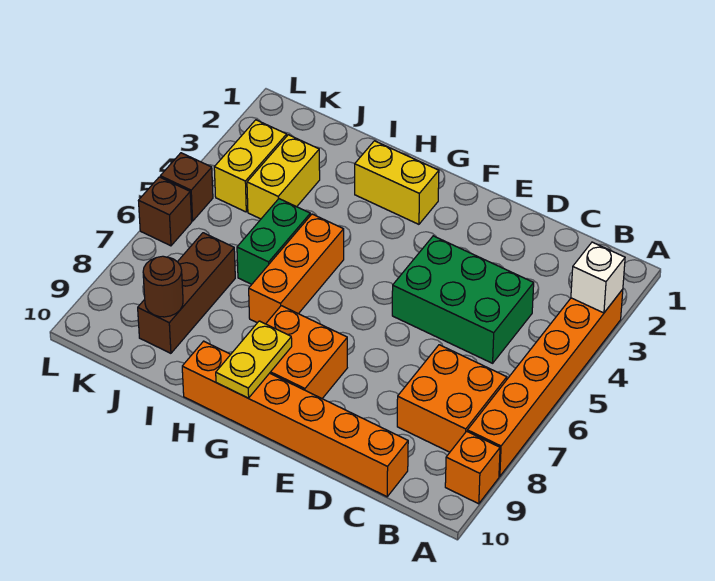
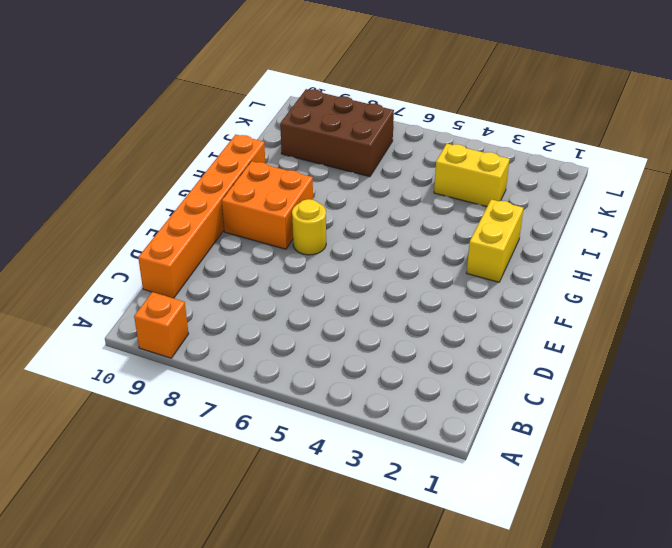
yellow 1x1 round brick [292,199,326,255] -> none
brown 2x3 brick [280,89,394,177] -> brown 1x3 brick [138,233,235,353]
none -> orange 1x6 brick [467,289,623,476]
none -> orange 2x2 brick [397,345,507,452]
none -> green 2x3 brick [392,236,534,363]

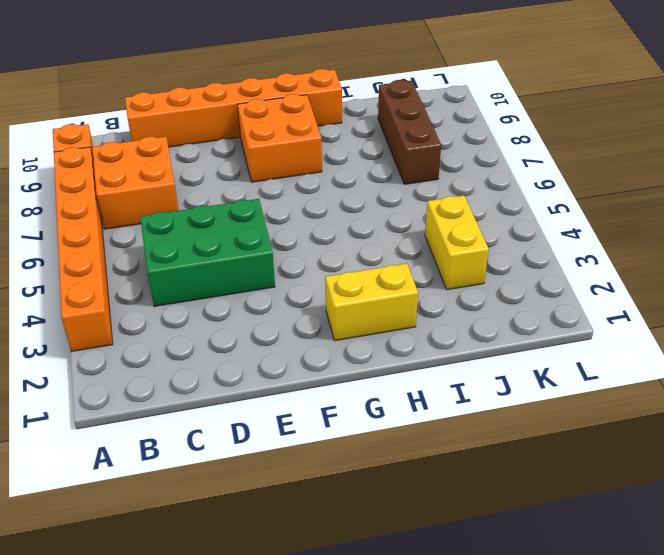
none -> orange 1x3 brick [249,214,344,324]
none -> green 1x2 brick [237,199,310,284]
none -> yellow 1x2 brick [214,120,287,212]

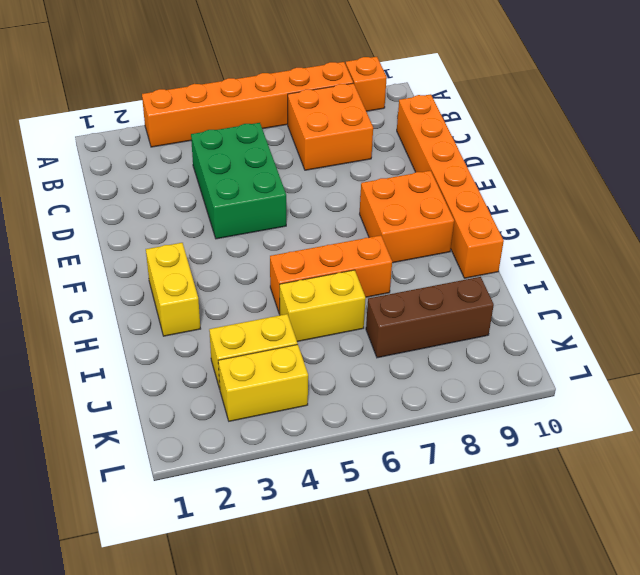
yellow 1x2 brick [280,270,366,342] -> green 1x2 brick [237,199,310,284]
none -> brown 1x1 brick [160,153,213,221]
none -> brown 1x1 brick [138,177,192,246]
none -> white 1x1 brick [571,242,625,313]

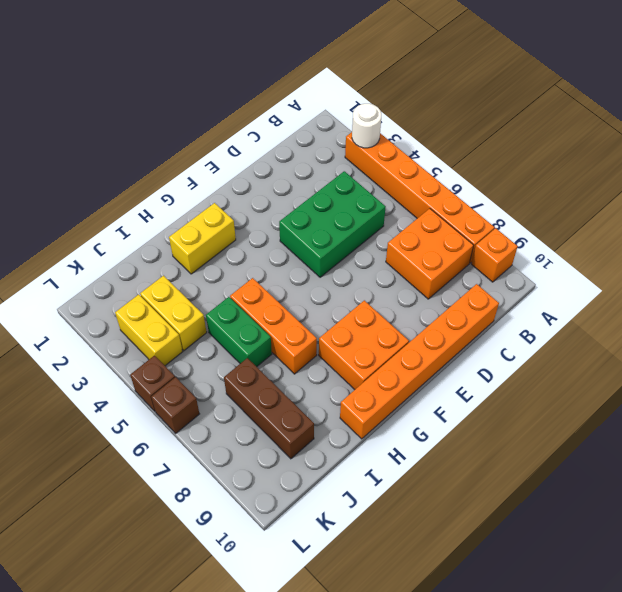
white 1x1 round brick [352,104,381,148] -> white 1x1 brick [571,242,625,313]
none -> yellow 1x2 plate [216,321,292,398]
none -> brown 1x1 round brick [143,256,183,317]

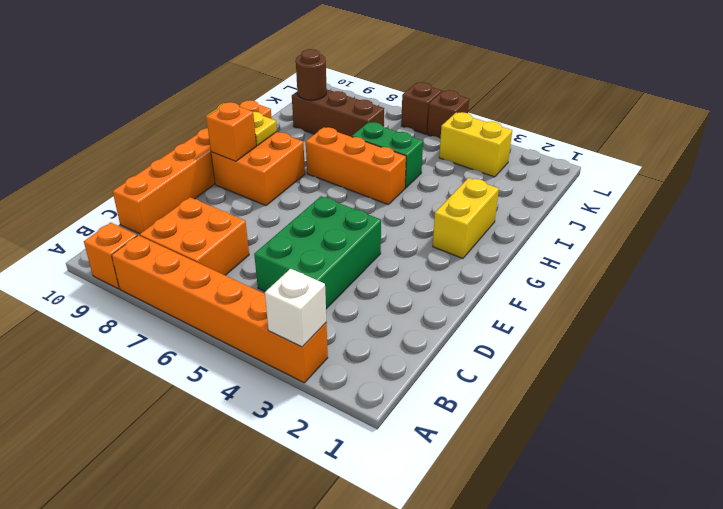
orange 1x1 brick [206,102,256,161] -> none
none -> yellow 1x2 brick [247,135,320,219]

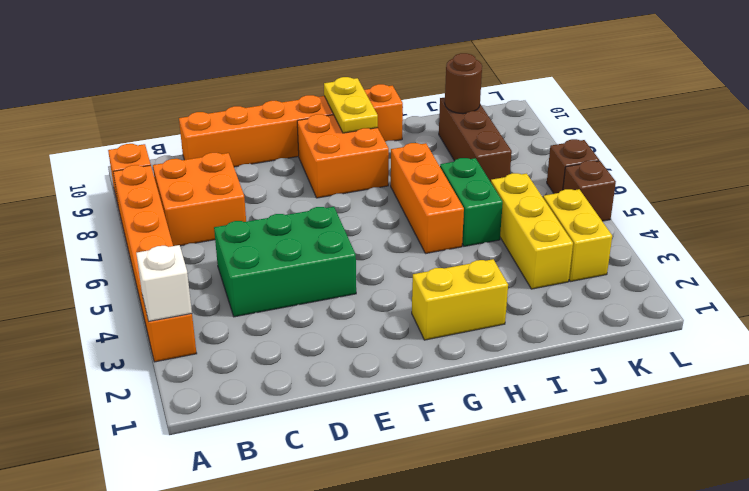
yellow 1x3 brick [491,173,573,289] -> yellow 1x2 brick [247,135,320,219]

